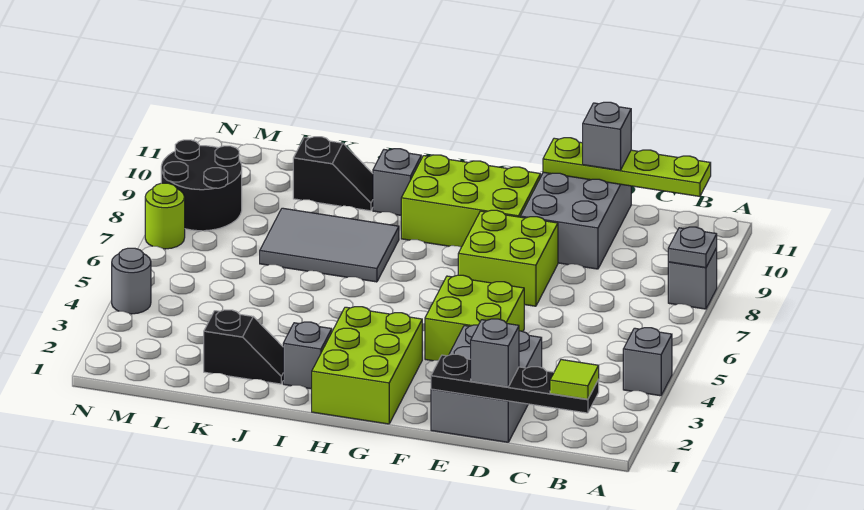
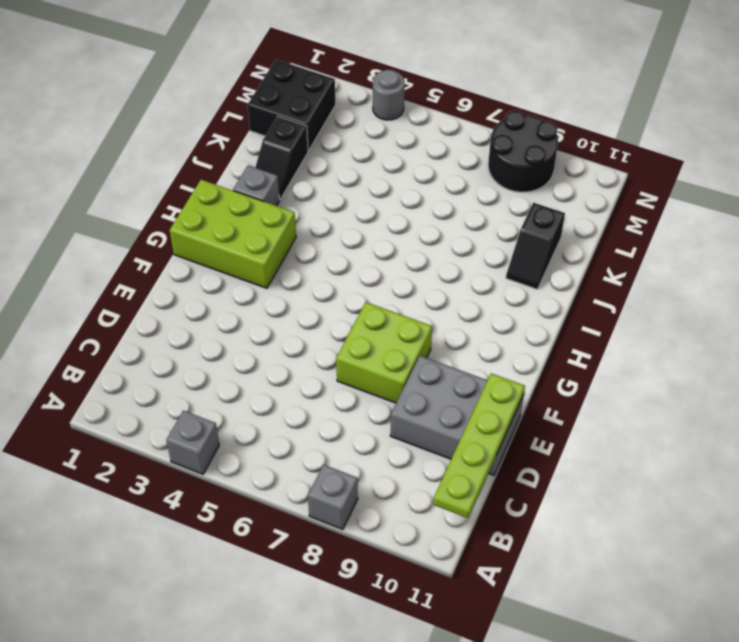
black 2x2 brick [247,60,335,151] -> none
none -> grey 2x3 brick [431,325,542,442]
none -> lime 2x2 brick [425,275,524,361]
none -> lime 2x3 brick [401,155,541,247]

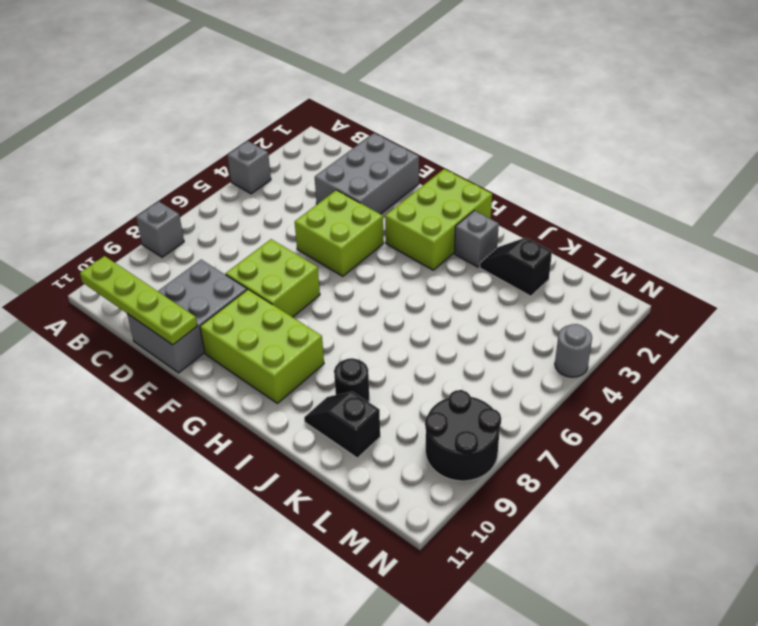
black 1x1 round brick [334,358,369,402] -> none
none -> grey 2x3 tile [260,208,399,282]
none -> grey 1x1 brick [373,149,421,215]
none -> lime 1x1 round brick [145,183,185,249]

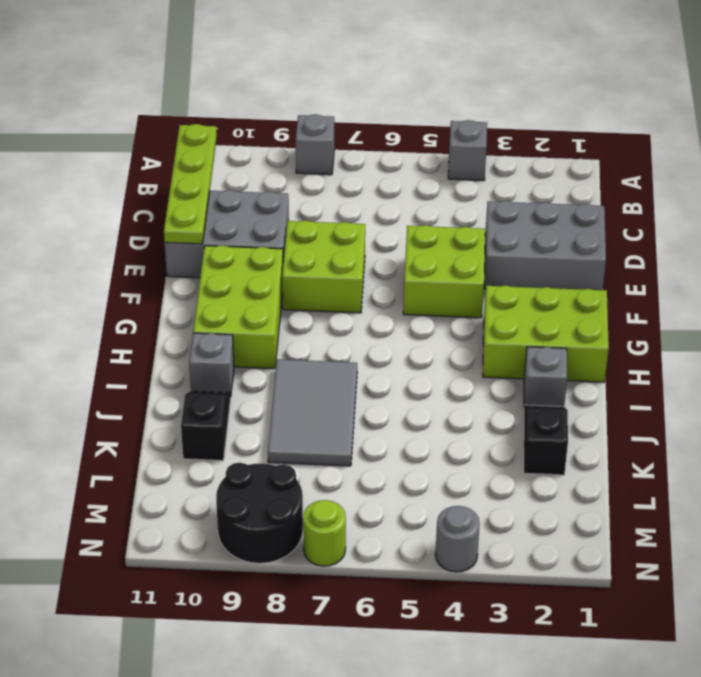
none -> grey 1x1 plate [668,227,717,268]
none -> black 1x4 plate [431,354,599,413]
none -> lime 1x1 tile [550,360,599,399]

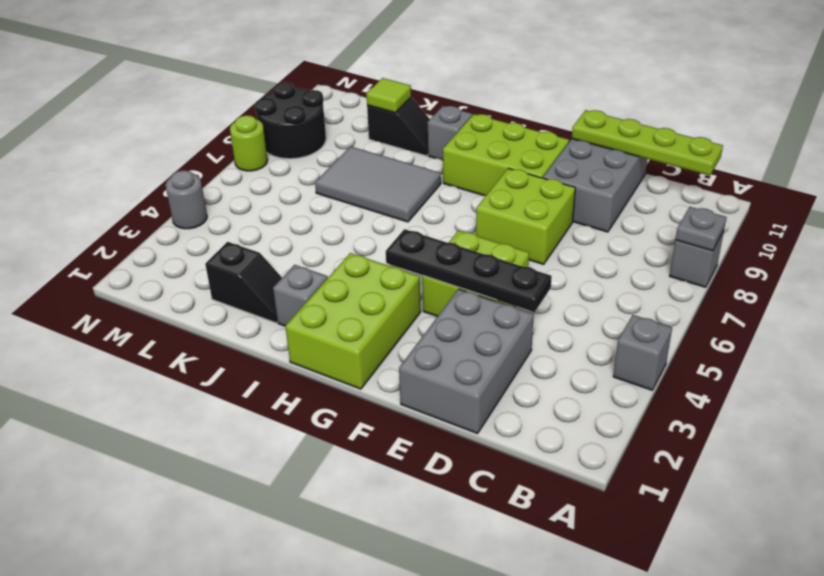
black 1x4 plate [386,229,552,312] -> black 1x4 plate moved to [431,354,599,413]
lime 1x1 tile [366,78,411,113] -> lime 1x1 tile moved to [550,360,599,399]
none -> grey 1x1 brick [471,319,519,387]
none -> grey 1x1 brick [583,102,631,170]

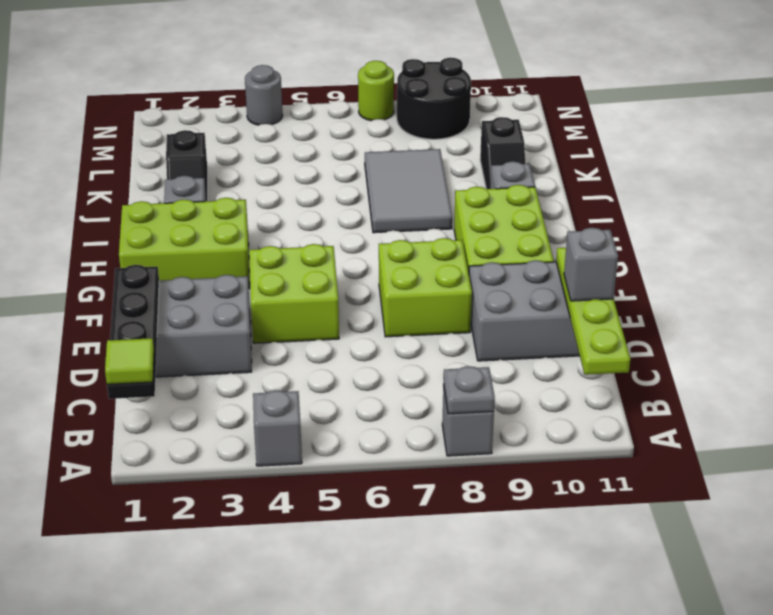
none -> grey 1x1 brick [471,319,519,387]

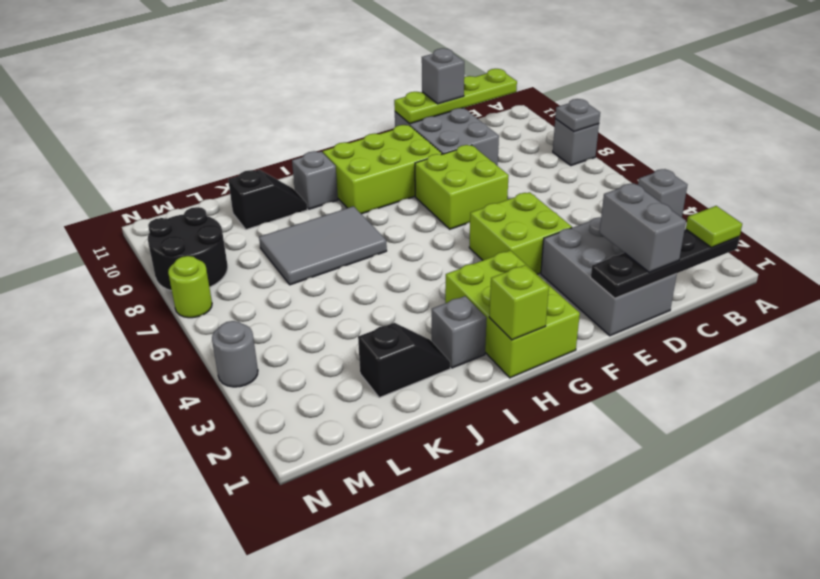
grey 1x2 brick [599,183,686,272] -> grey 1x1 brick [471,319,519,387]
lime 1x1 brick [489,265,549,340] -> none

